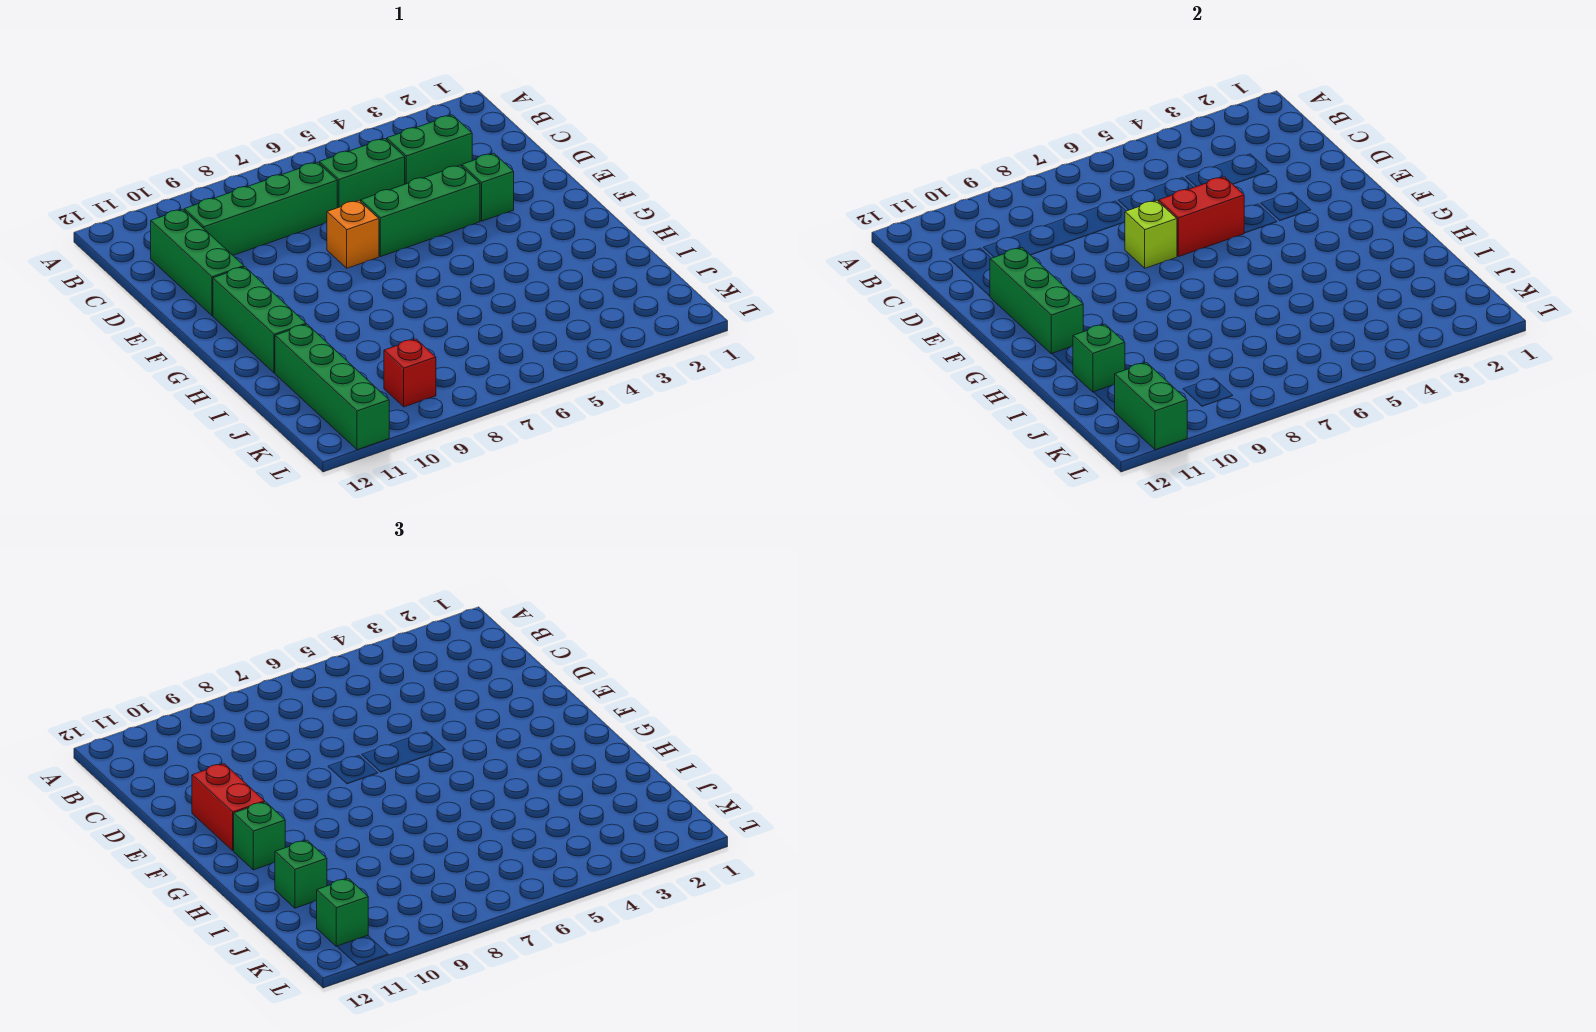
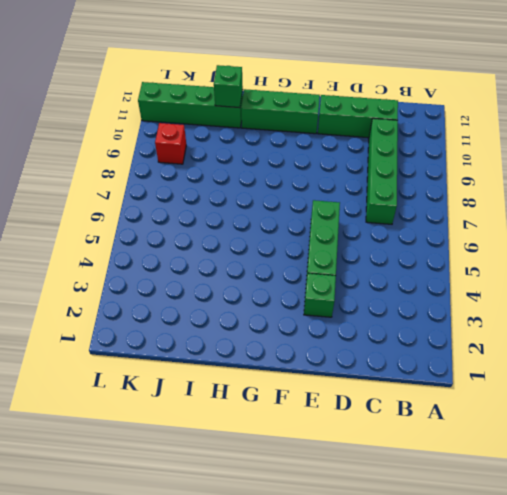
none -> green 1x2 brick [387,115,472,184]
none -> green 1x2 brick [319,139,405,208]
none -> orange 1x1 brick [327,201,379,268]

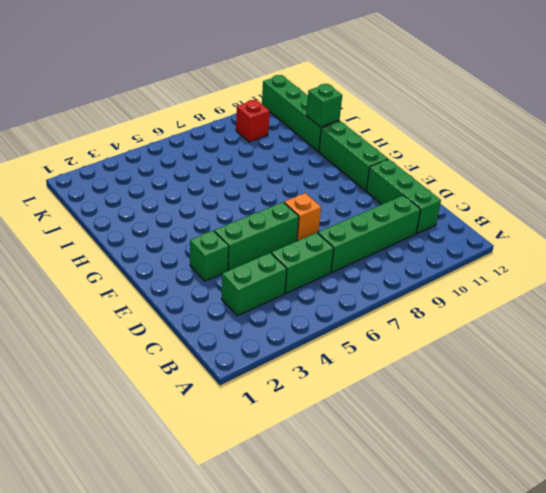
none -> red 1x2 brick [1159,177,1244,257]
none -> lime 1x1 brick [1125,201,1177,268]
none -> green 1x3 brick [990,248,1083,354]

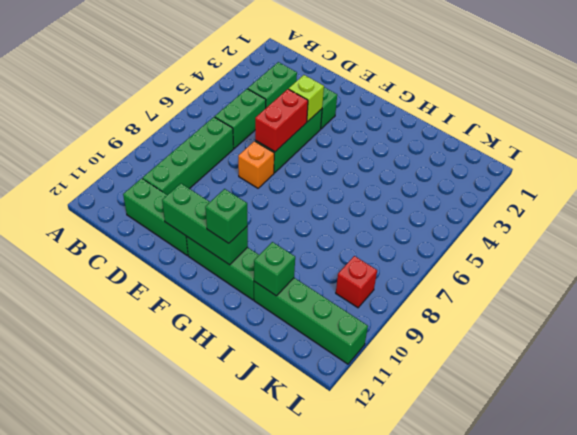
lime 1x1 brick [289,75,324,122] -> lime 1x1 brick moved to [1125,201,1177,268]
none -> green 1x2 brick [1114,363,1187,450]
none -> red 1x2 brick [192,764,265,850]
none -> green 1x1 brick [275,840,327,908]

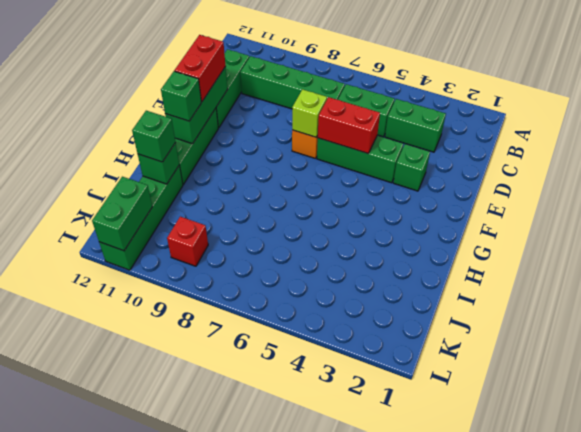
none -> green 1x1 brick [317,879,368,946]

